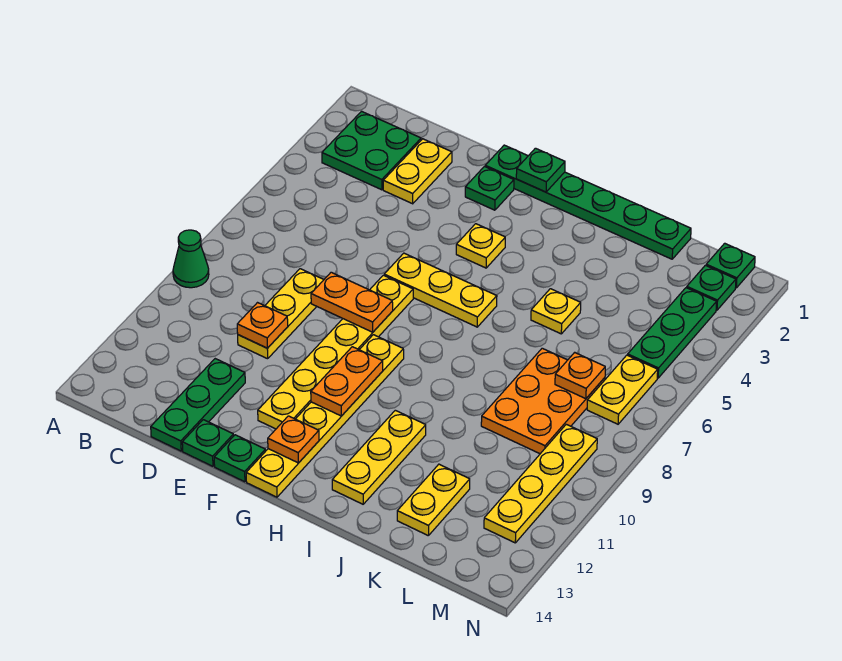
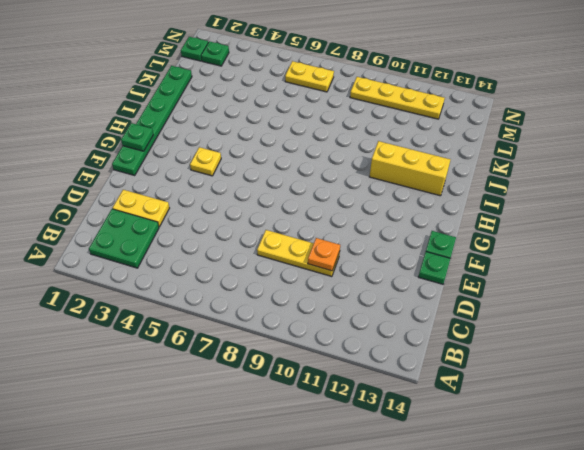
yellow 1x3 brick [370,141,450,196] -> yellow 1x3 plate [332,410,426,504]
none -> green 1x1 cone [173,230,209,288]
none -> green 1x3 plate [151,359,245,451]
none -> green 1x1 plate [465,167,514,210]

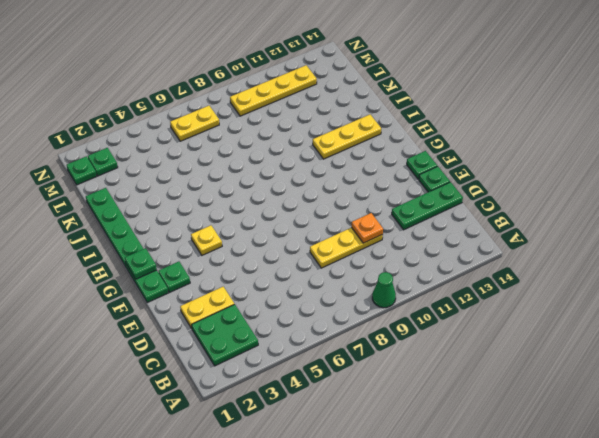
none -> yellow 1x3 plate [384,253,497,327]
none -> yellow 1x6 plate [258,275,413,429]
none -> yellow 1x6 plate [246,335,404,497]

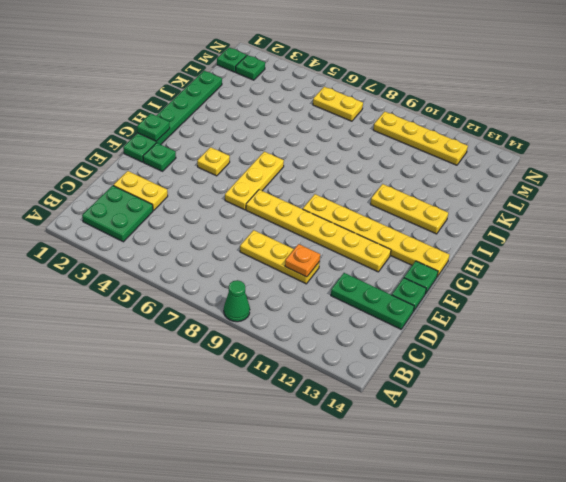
none -> yellow 1x1 plate [531,289,581,334]
none -> orange 2x3 plate [481,348,605,454]
none -> yellow 1x2 plate [397,464,470,536]

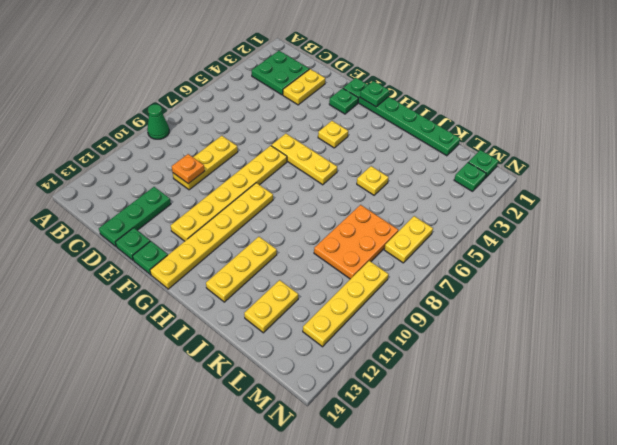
none -> green 1x3 plate [628,288,717,378]
none -> orange 1x2 plate [311,272,393,332]
none -> orange 1x2 plate [311,347,383,416]

